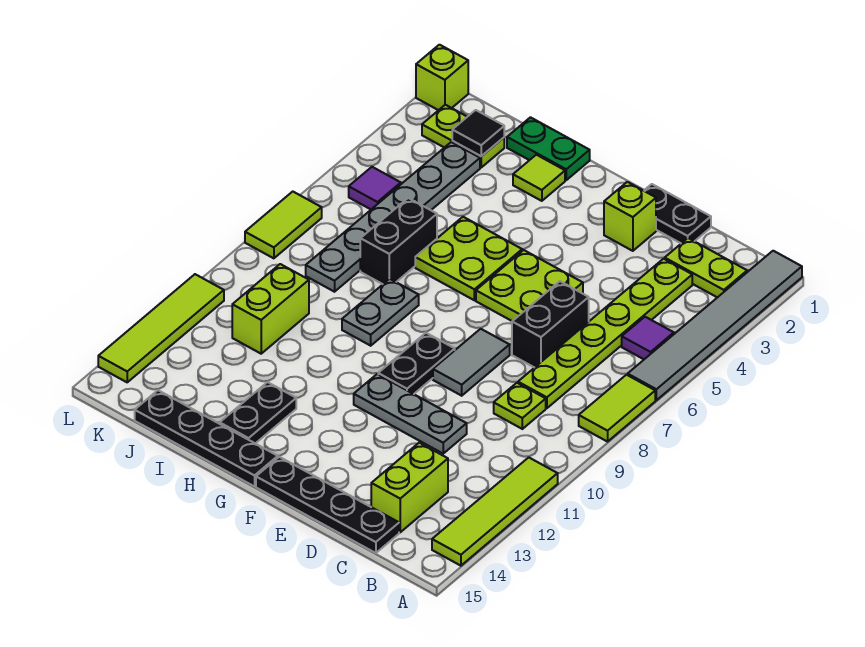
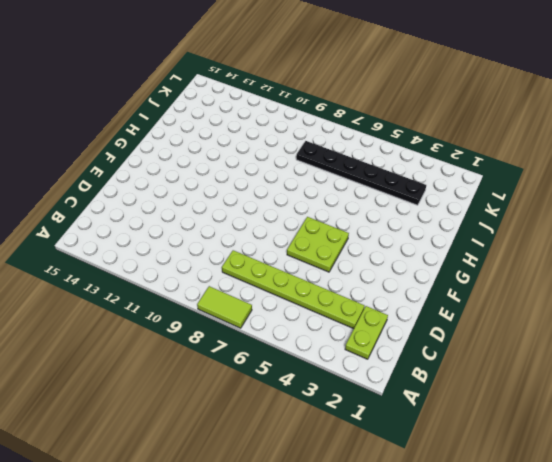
black 1x6 plate [296,141,426,205] -> grey 1x6 plate [306,142,480,292]
none -> grey 1x6 tile [628,251,802,400]
none -> lime 1x4 tile [432,457,558,566]
none -> purple 1x1 tile [622,317,674,359]
none -> lime 1x1 plate [494,383,546,429]

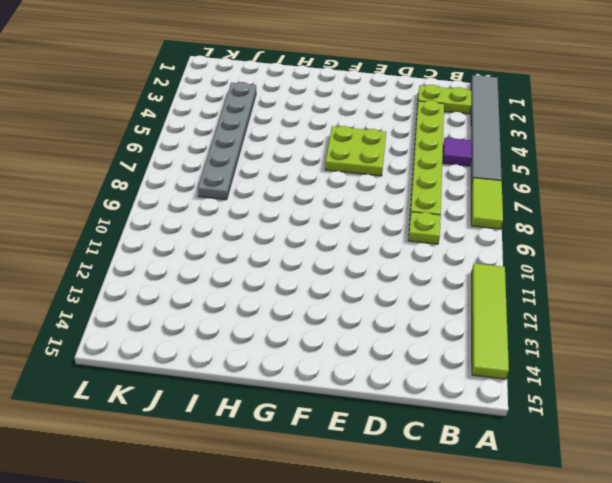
none -> lime 1x2 brick [371,443,448,532]
none -> black 1x4 plate [256,457,399,553]
none -> black 1x2 plate [644,184,711,243]
none -> black 1x2 brick [512,281,589,368]

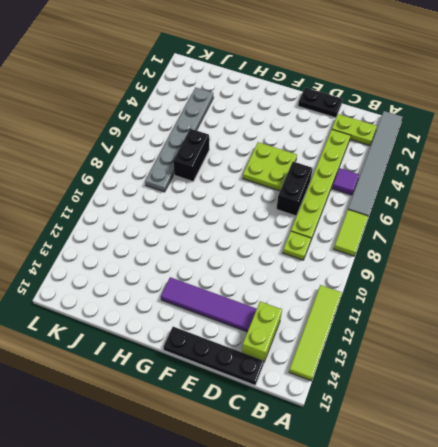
purple 1x4 tile [161,277,257,332] -> none
none -> grey 1x3 plate [354,374,467,454]
none -> lime 1x1 brick [604,182,656,251]
none -> grey 1x2 tile [433,329,510,396]
none -> black 1x2 plate [378,333,455,394]

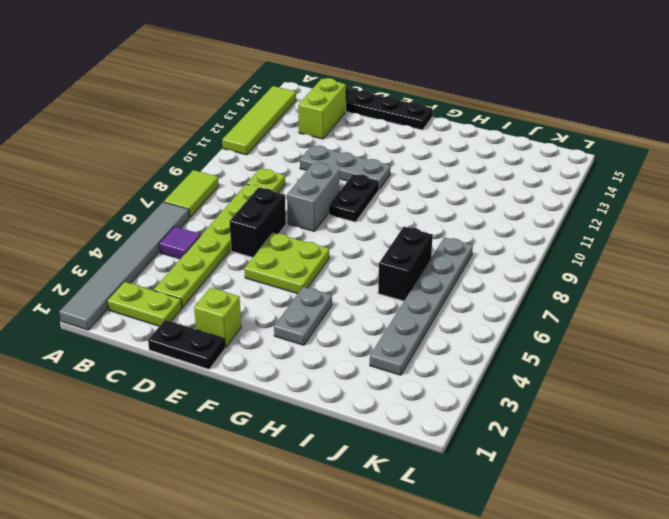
grey 1x2 brick [287,163,340,231] -> grey 1x2 tile [433,329,510,396]
grey 1x2 plate [274,287,332,345] -> grey 1x2 plate moved to [342,279,419,346]
none -> lime 2x2 plate [415,217,522,300]
none -> black 1x4 plate [135,390,278,486]
none -> green 1x2 plate [507,117,590,180]
none -> lime 1x1 tile [513,155,565,201]

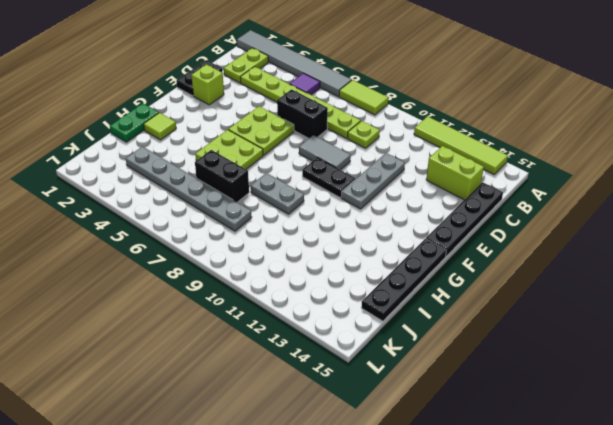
none -> black 1x2 plate [220,382,296,443]
none -> lime 1x2 plate [422,105,504,167]
none -> lime 1x2 brick [232,264,309,354]
none -> purple 1x1 tile [349,167,401,209]

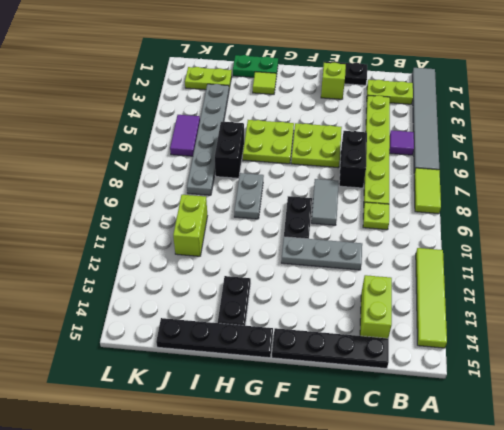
purple 1x2 tile [170,115,200,156] -> purple 1x1 tile [349,167,401,209]
none -> lime 1x1 brick [416,45,468,110]
none -> lime 1x2 tile [245,192,322,258]
none -> lime 1x4 tile [98,274,224,382]
none -> black 1x1 tile [452,110,504,156]

